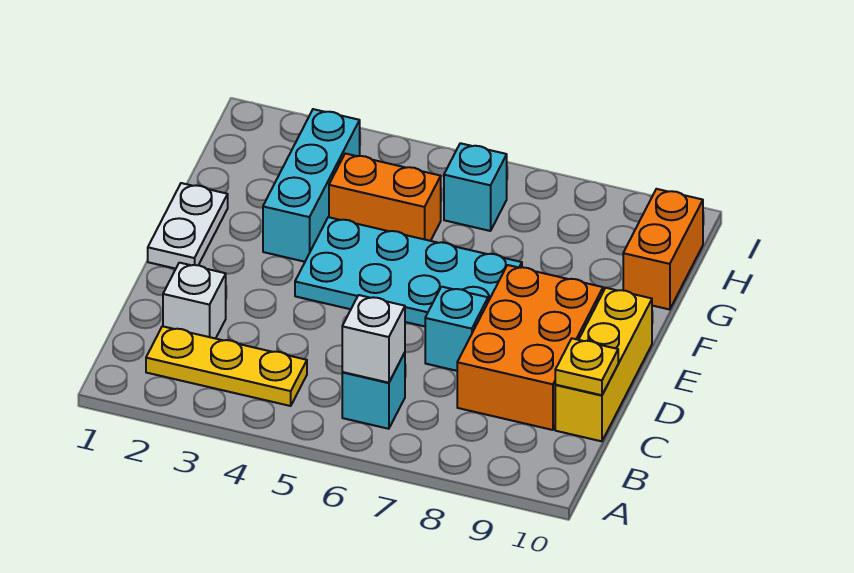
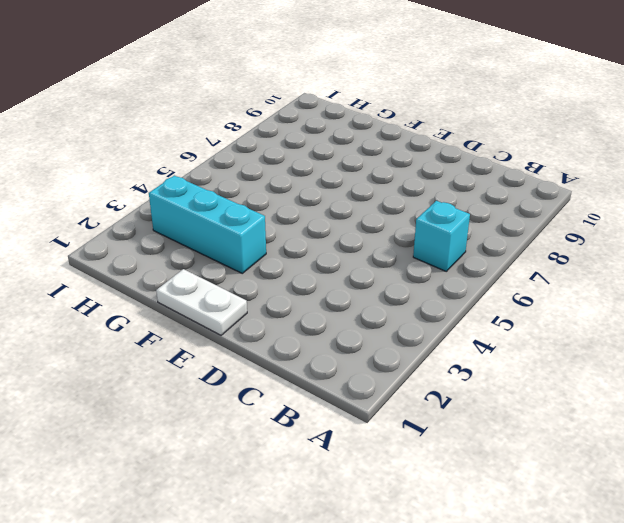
none -> yellow 1x3 plate [146,326,307,406]
none -> white 1x1 brick [163,263,226,339]
none -> orange 2x3 brick [457,265,603,430]

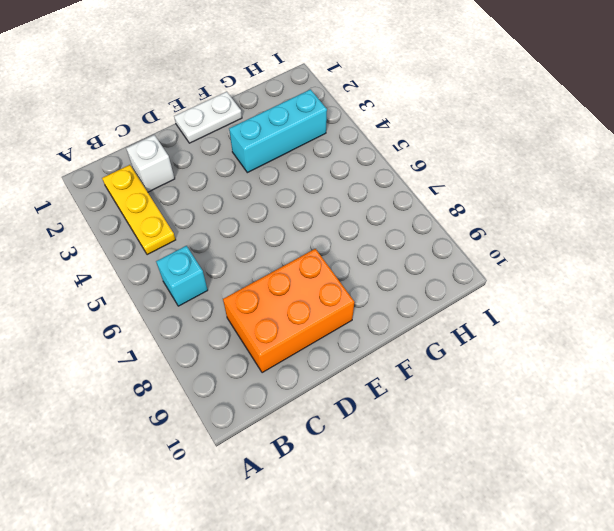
none -> yellow 1x3 brick [555,288,652,441]
none -> cyan 1x1 brick [425,287,488,371]
none -> cyan 2x4 plate [295,217,522,326]

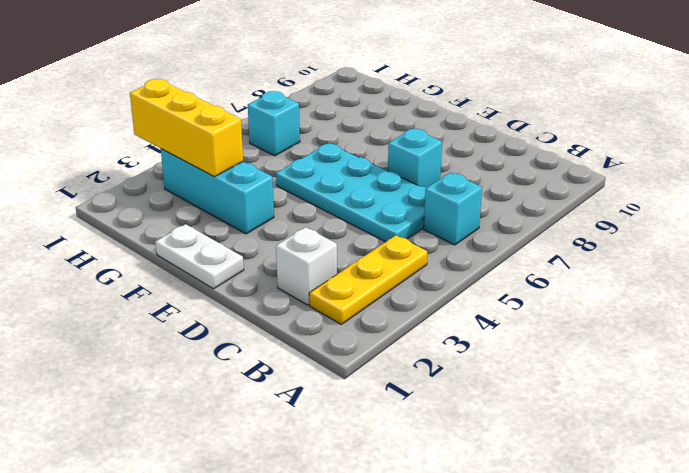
cyan 2x4 plate [276,143,426,242] -> cyan 2x4 plate turned to [295,217,522,326]
yellow 1x3 brick [130,79,243,177] -> yellow 1x3 brick moved to [555,288,652,441]
none -> orange 2x3 brick [457,265,603,430]
none -> orange 1x2 brick [329,154,441,241]
none -> orange 1x2 brick [623,189,703,310]

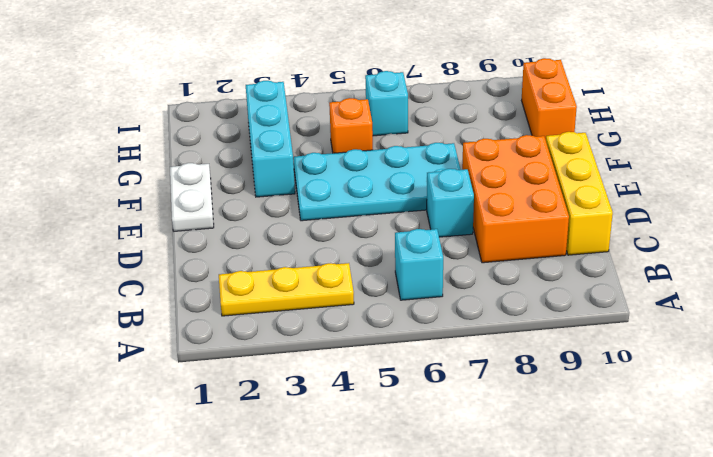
orange 1x1 brick [329,98,373,153] -> orange 1x2 brick [329,154,441,241]
none -> white 1x1 brick [163,263,226,339]
none -> white 1x1 brick [342,295,405,383]
none -> yellow 1x1 plate [555,338,618,395]

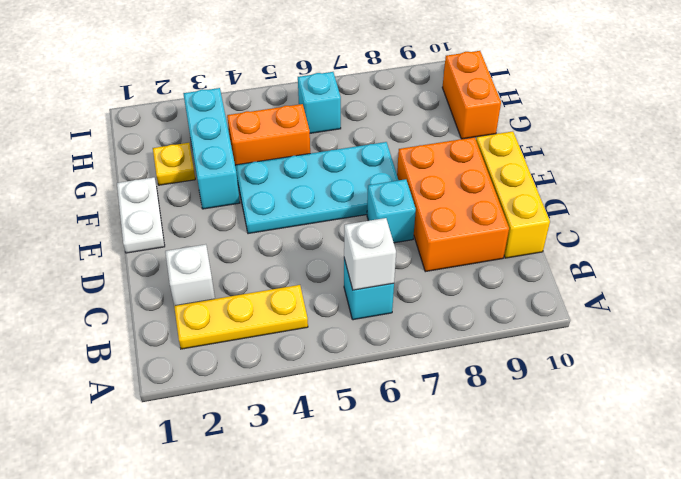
yellow 1x1 plate [153,143,195,185] -> yellow 1x1 plate moved to [555,338,618,395]

